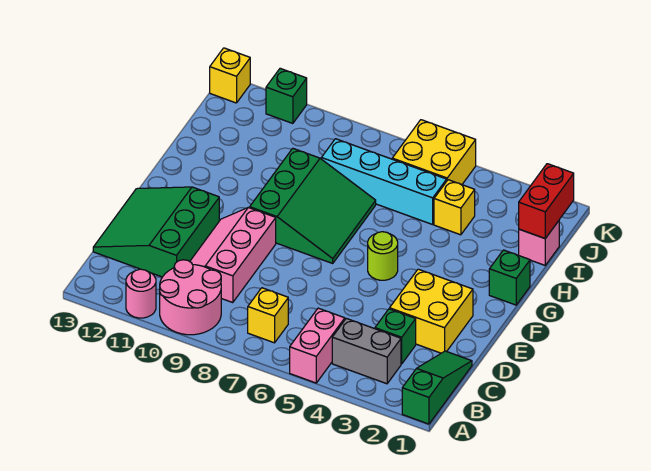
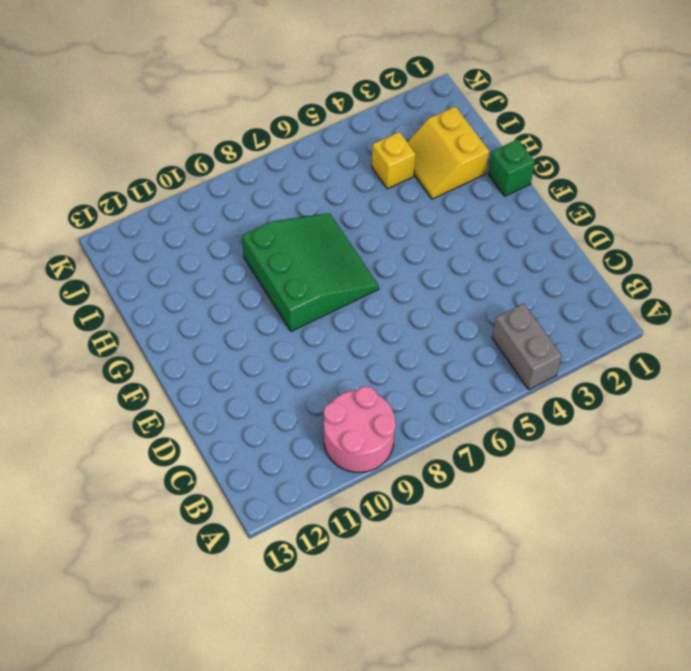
grey 1x2 brick [492,304,562,390] -> grey 1x2 brick turned to [332,318,401,384]
yellow 2x2 slope [407,106,489,199] -> none
none -> green 1x3 slope [402,351,472,424]
none -> pink 1x2 brick [290,308,345,383]
none -> pink 1x1 round brick [126,269,156,318]

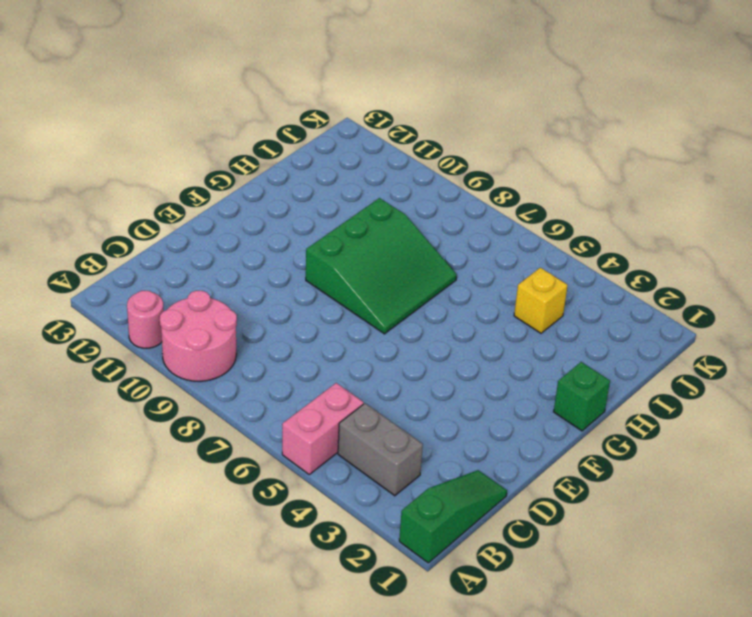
none -> yellow 1x1 brick [248,288,288,343]
none -> green 1x1 brick [375,309,416,364]
none -> pink 2x3 slope [190,208,276,303]

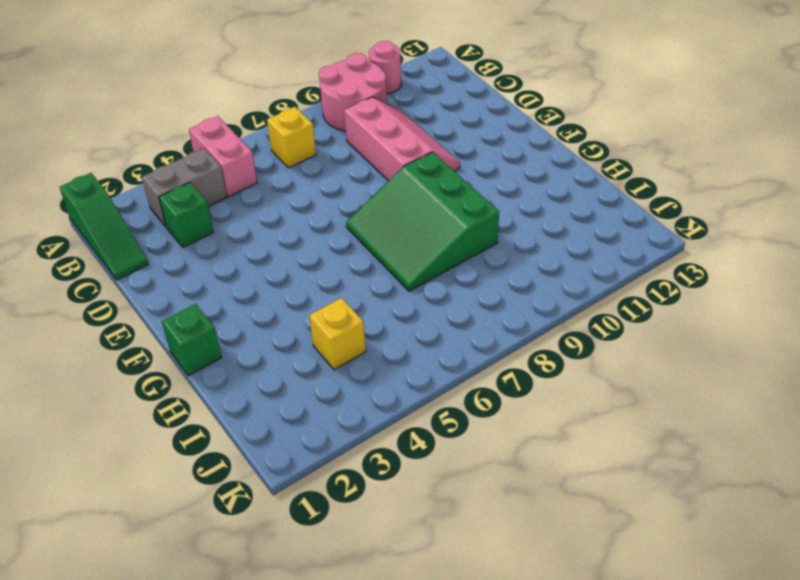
none -> green 3x3 slope [93,187,219,277]
none -> yellow 2x2 brick [390,269,473,353]
none -> lime 1x1 round brick [368,232,398,280]

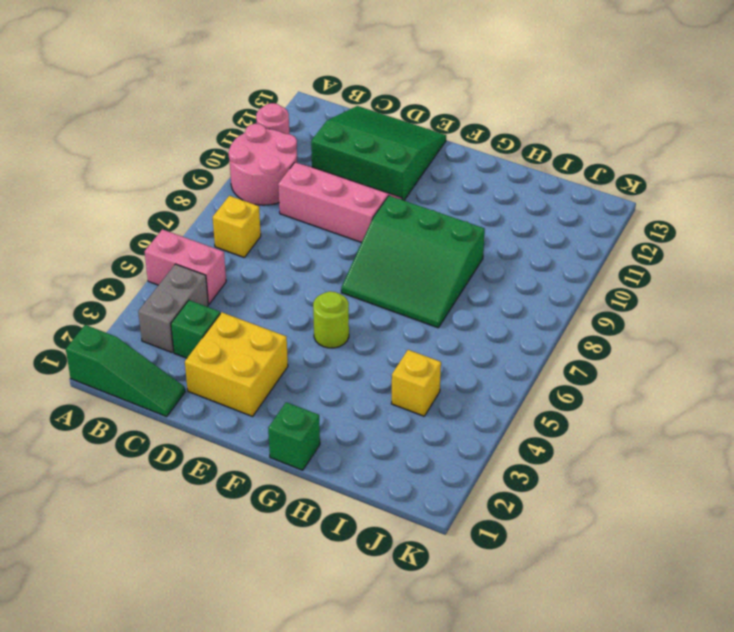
none -> pink 1x1 brick [519,221,559,265]
none -> cyan 1x4 brick [321,139,447,224]
none -> yellow 2x2 brick [392,120,476,185]

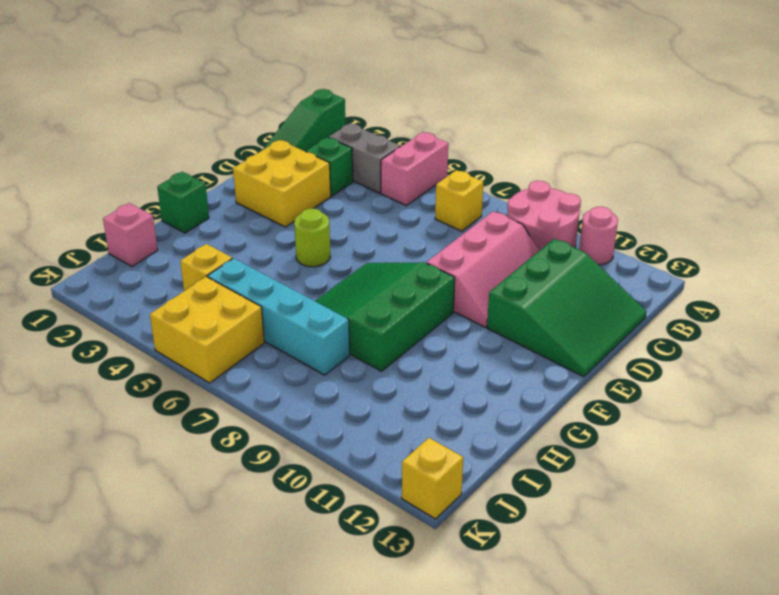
none -> green 1x1 brick [266,68,307,123]
none -> red 1x2 brick [519,164,574,238]

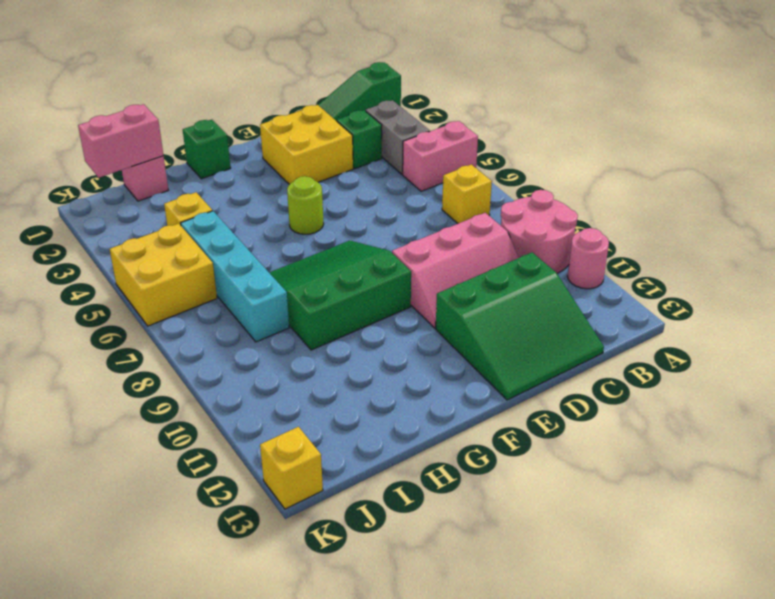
pink 1x2 brick [78,104,163,177] -> red 1x2 brick [519,164,574,238]
none -> green 1x1 brick [266,68,307,123]

